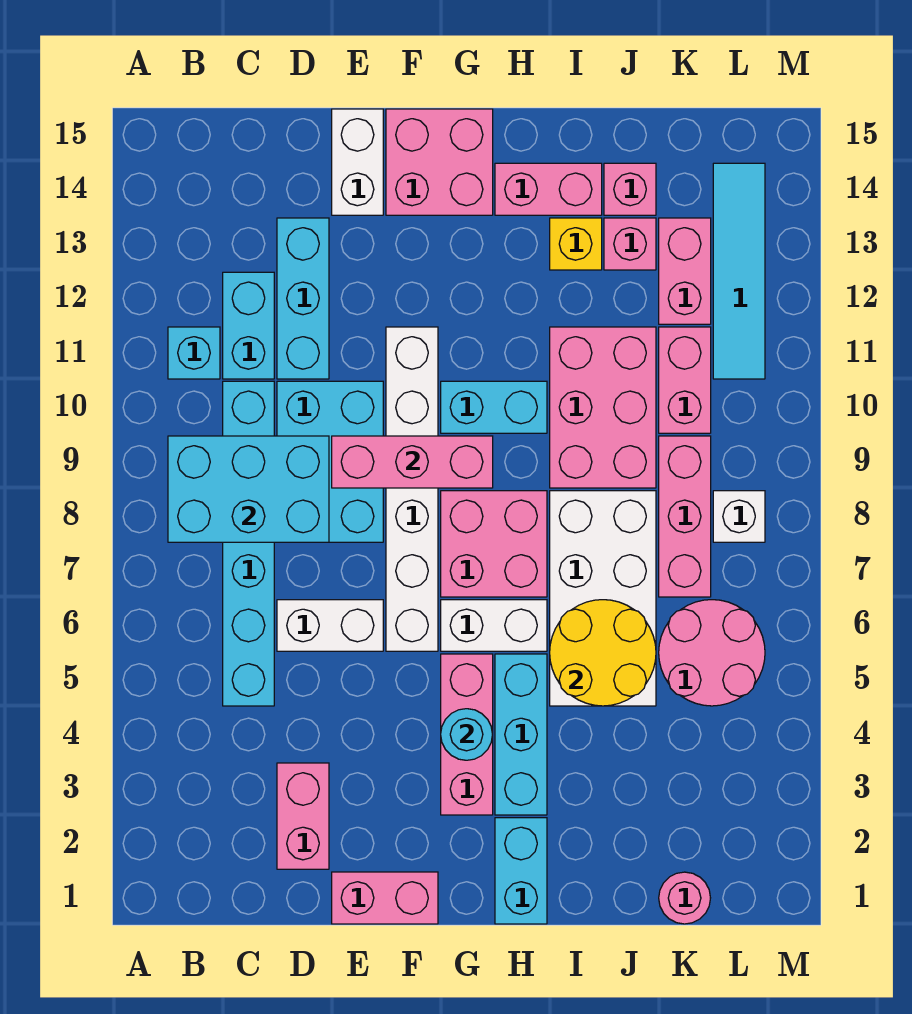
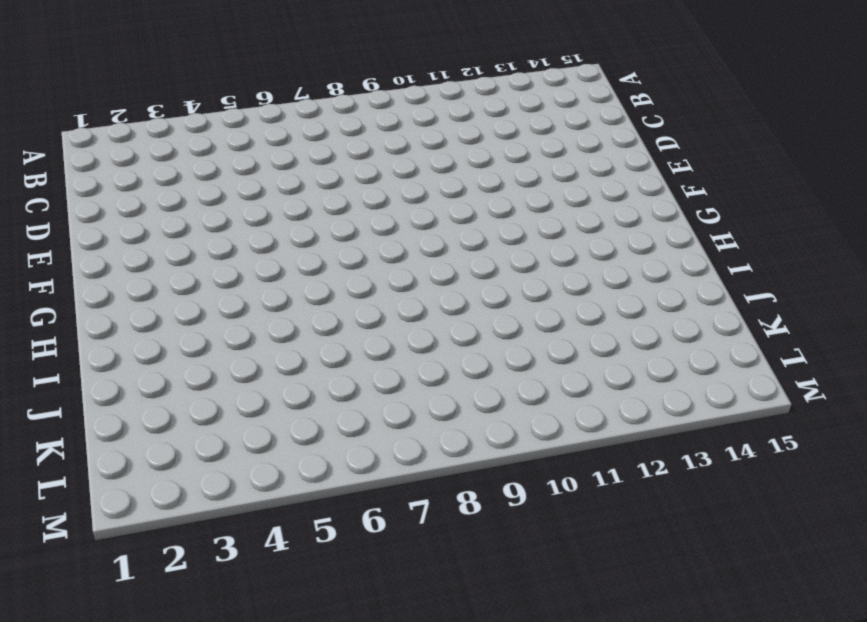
none -> cyan 1x1 brick [168,327,220,379]
none -> cyan 1x6 brick [223,381,274,706]
none -> cyan 1x2 brick [223,272,274,379]
none -> pink 1x2 brick [277,763,329,869]

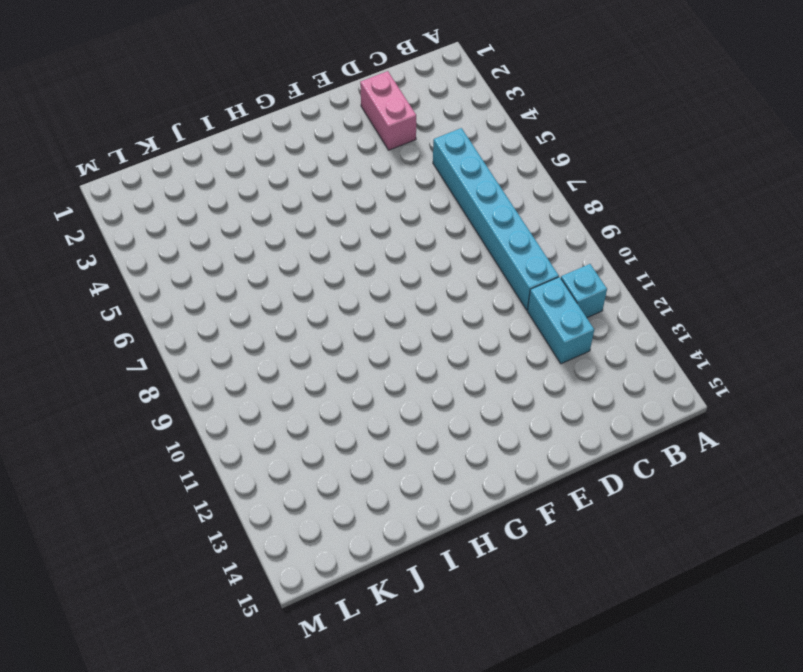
none -> white 1x2 brick [277,600,383,651]
none -> cyan 2x3 brick [277,381,383,542]
none -> cyan 1x3 brick [277,218,329,379]
none -> pink 1x2 brick [332,872,438,924]

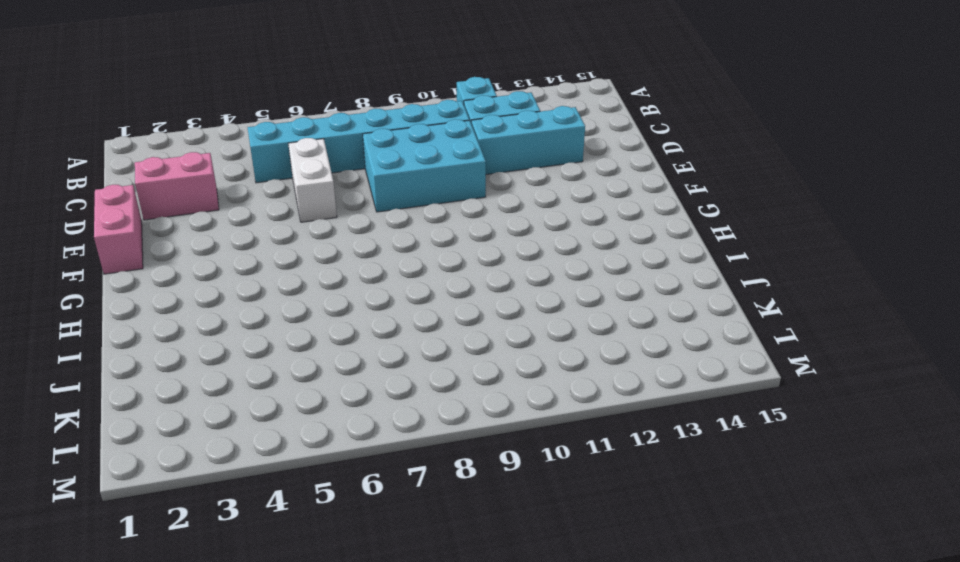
none -> white 1x2 brick [332,109,383,215]
none -> white 1x6 brick [386,327,438,651]
none -> pink 2x2 brick [386,109,493,215]
none -> pink 1x3 brick [441,654,493,815]

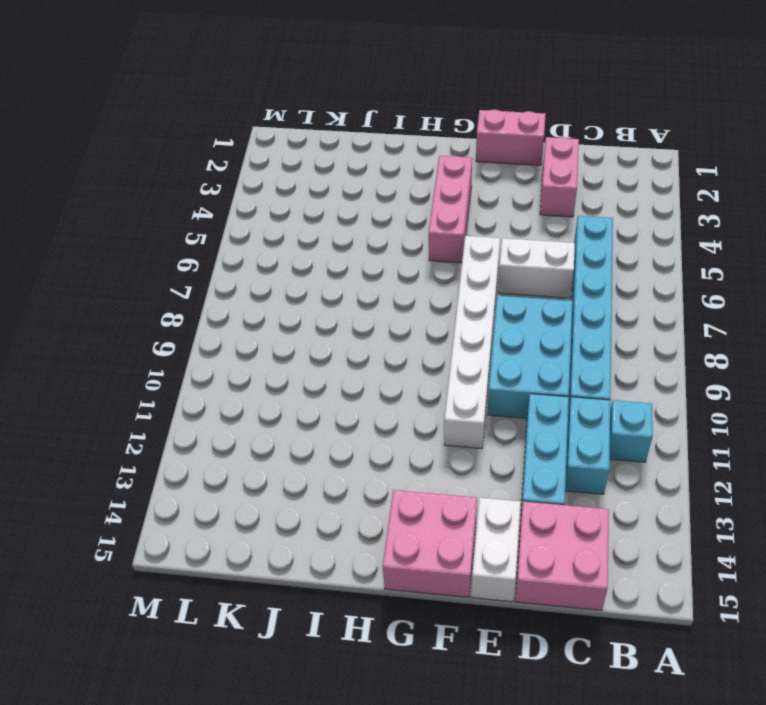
pink 2x2 brick [515,502,609,611] -> pink 2x2 brick moved to [441,491,547,597]
none -> white 1x2 brick [441,600,547,651]
none -> cyan 1x2 brick [441,381,547,433]
none -> cyan 1x2 brick [495,818,547,924]
none -> cyan 1x3 brick [495,654,547,815]

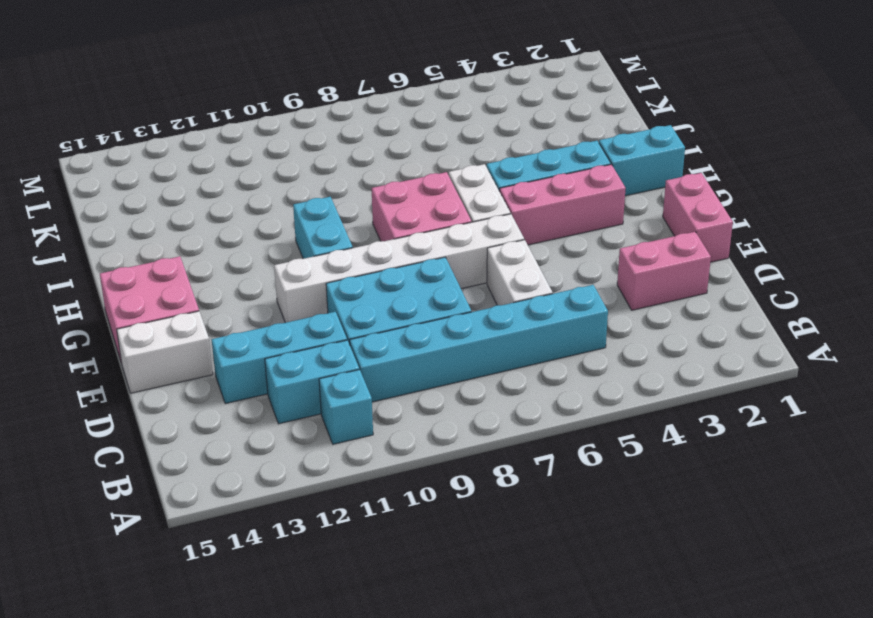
none -> pink 1x2 brick [495,163,602,215]
none -> white 2x4 brick [550,491,656,706]
none -> pink 2x3 brick [550,327,656,488]
none -> yellow 1x1 brick [550,218,602,270]

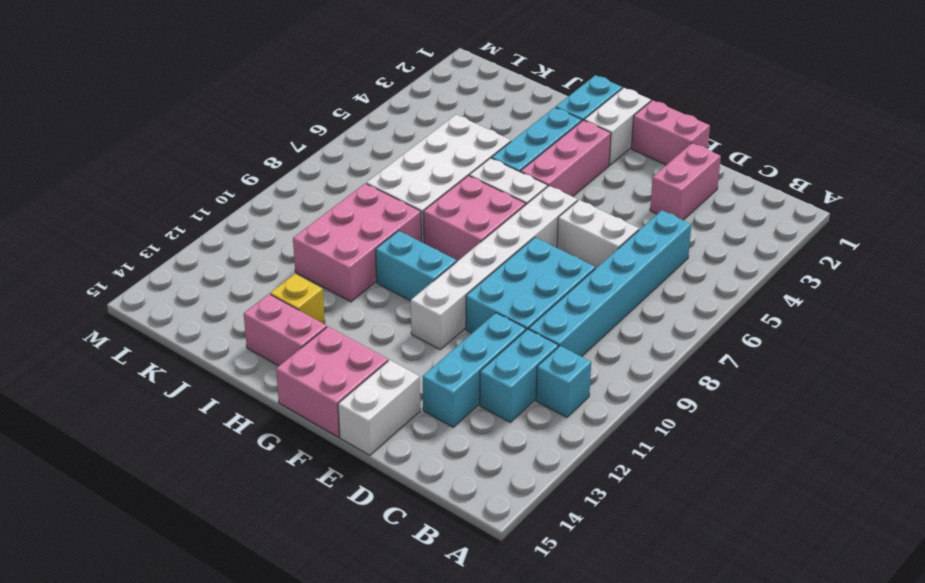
white 1x2 brick [584,88,651,165] -> none
none -> pink 1x1 brick [604,218,656,270]
none -> pink 1x1 brick [604,163,656,215]
none -> pink 1x1 round brick [659,872,710,924]
none -> pink 2x2 round brick [659,600,765,706]

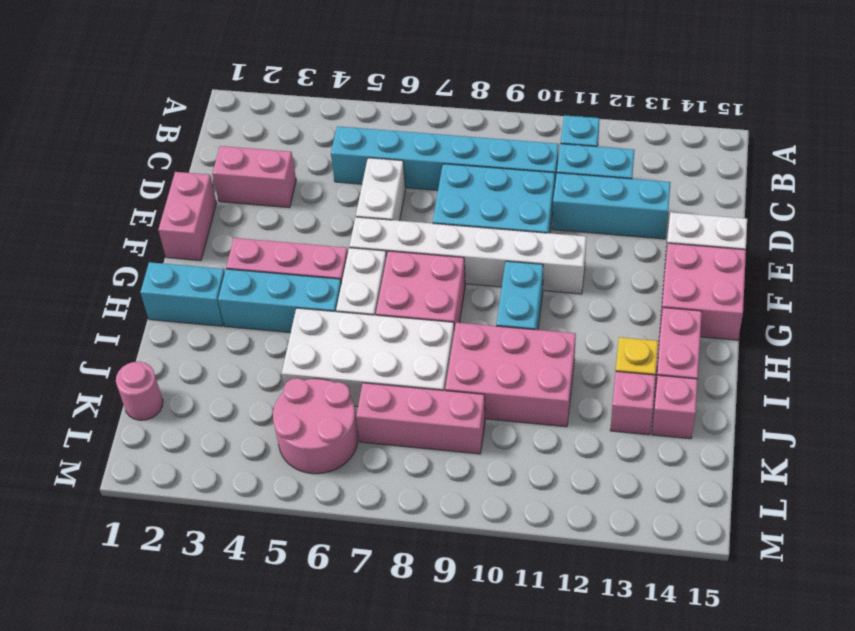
none -> pink 1x2 brick [659,327,711,433]
none -> pink 1x2 brick [659,218,711,324]
none -> white 1x1 brick [713,491,765,542]
none -> cyan 1x4 tile [713,163,765,379]

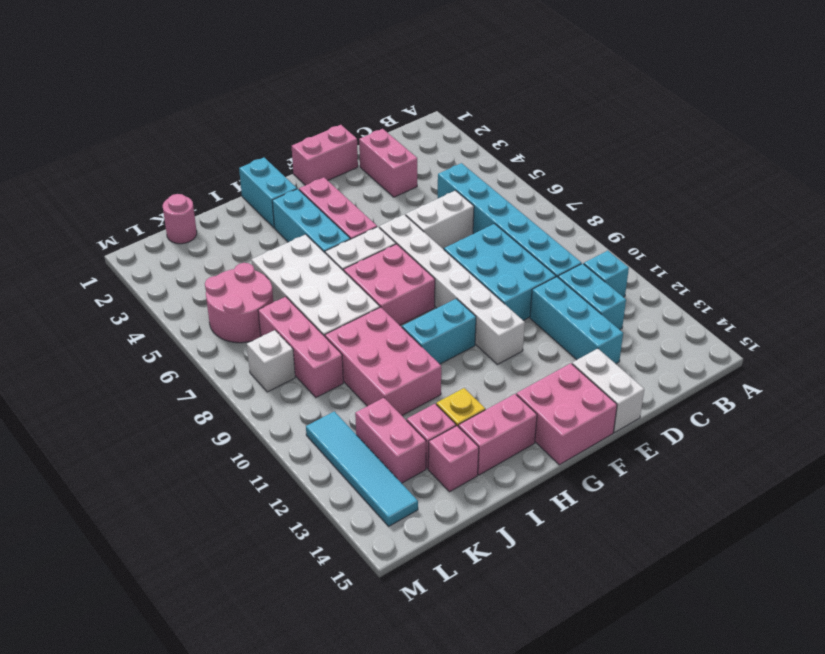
none -> pink 1x2 brick [659,327,711,433]
none -> cyan 2x3 brick [168,436,329,542]
none -> pink 1x3 brick [332,436,493,488]
none -> cyan 1x1 round brick [441,709,493,760]

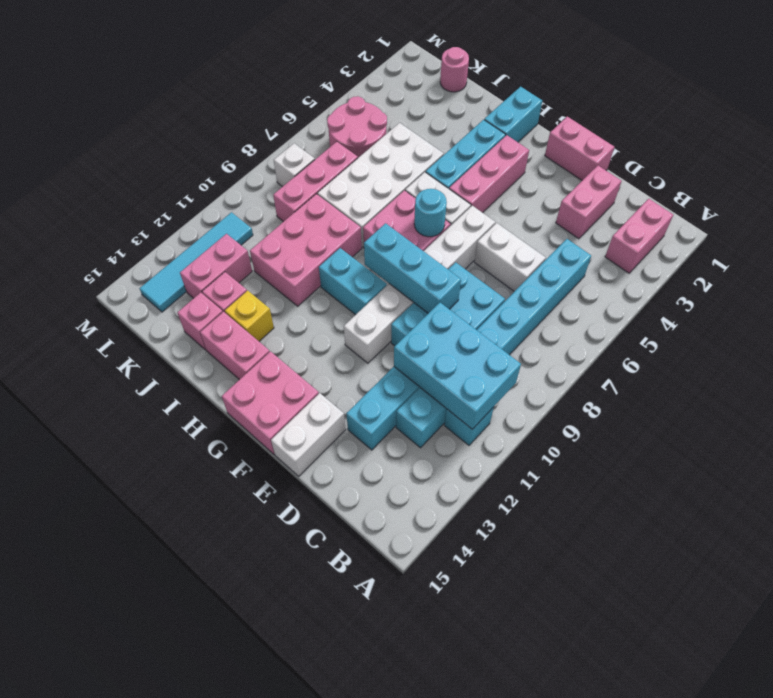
pink 1x2 brick [605,199,673,273] -> pink 1x2 brick moved to [659,327,711,433]
cyan 2x3 brick [394,303,521,429] -> cyan 2x3 brick moved to [168,436,329,542]
cyan 1x3 brick [364,223,461,313] -> pink 1x3 brick [332,436,493,488]
cyan 1x1 round brick [414,189,447,237] -> cyan 1x1 round brick moved to [441,709,493,760]
none -> yellow 2x2 round brick [550,600,656,706]

